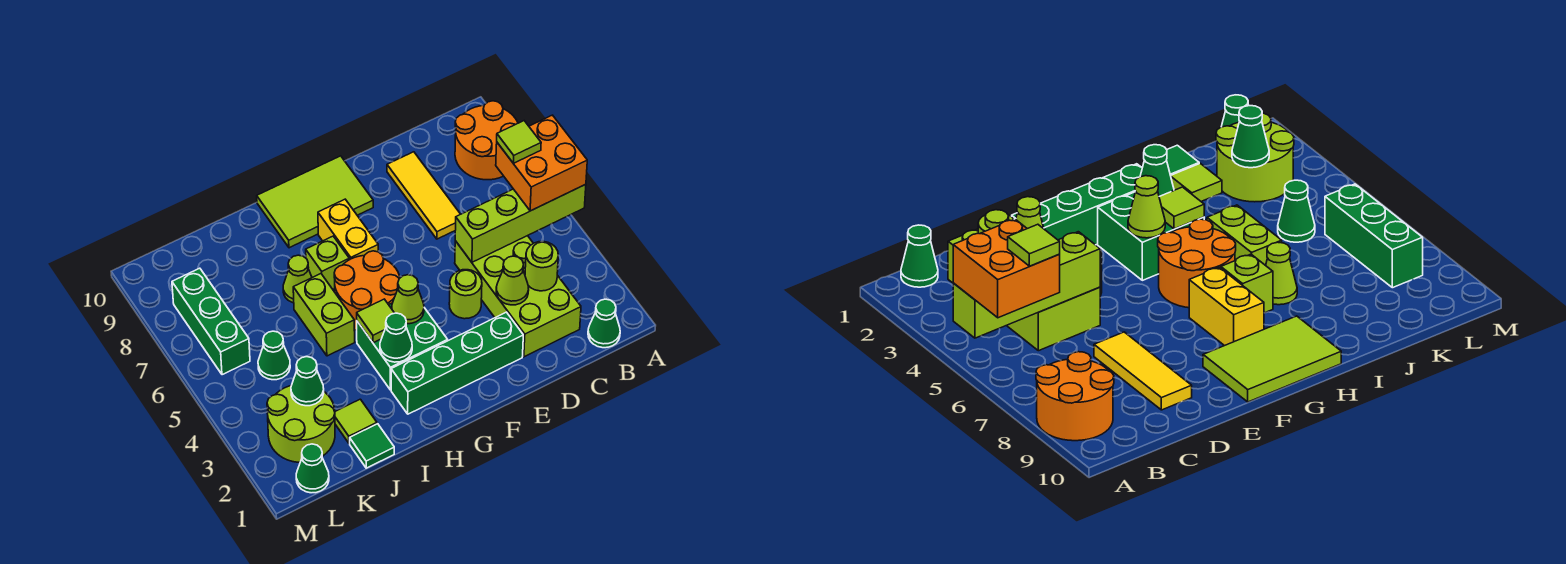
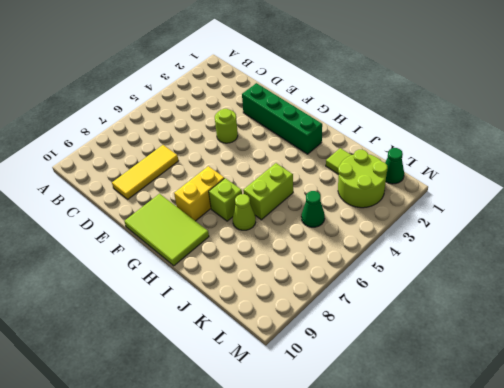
none -> orange 2x2 round brick [455,101,518,180]
none -> green 1x1 cone [588,299,620,348]
none -> lime 2x4 brick [455,236,581,357]

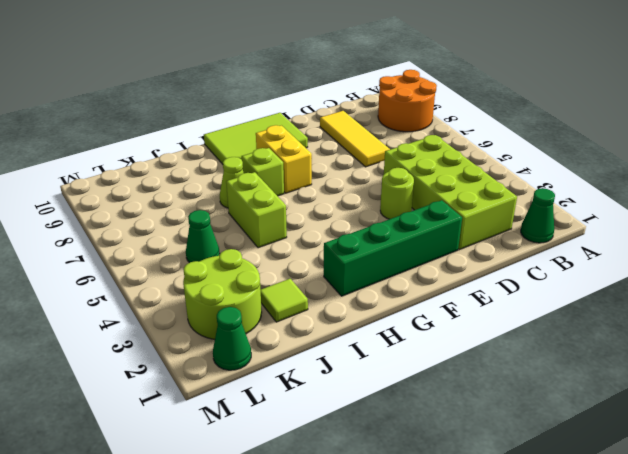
none -> green 2x2 brick [357,303,448,390]
none -> orange 2x2 round brick [334,251,400,330]
none -> green 1x1 tile [350,424,394,468]

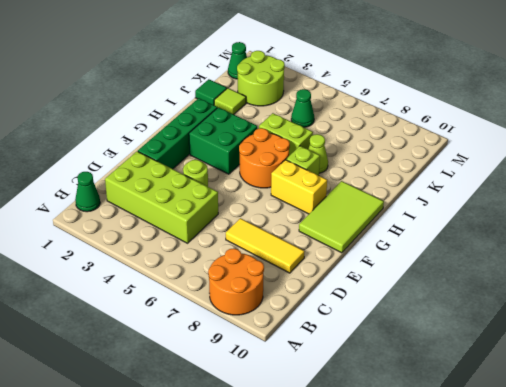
none -> green 1x3 brick [172,268,250,375]
none -> lime 1x4 brick [455,184,586,262]
none -> lime 1x1 round brick [525,242,558,291]

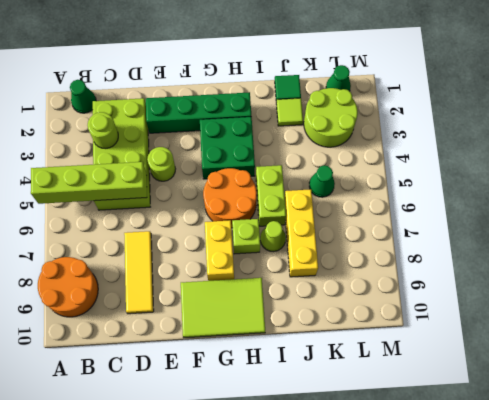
yellow 1x3 brick [285,189,318,277] -> none
none -> green 1x3 brick [172,268,250,375]
none -> lime 1x1 cone [496,256,529,305]
none -> lime 1x1 cone [392,275,424,324]

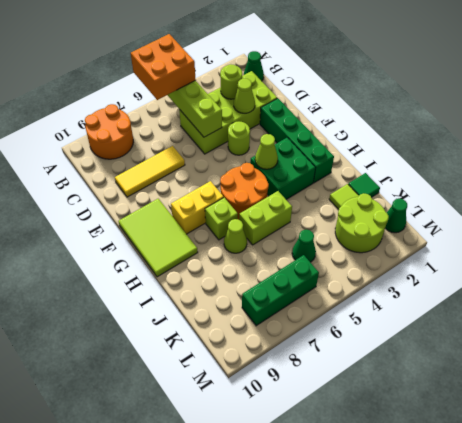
none -> green 1x1 cone [380,313,412,362]
none -> lime 1x1 tile [357,299,394,343]
none -> green 1x1 cone [291,357,324,406]

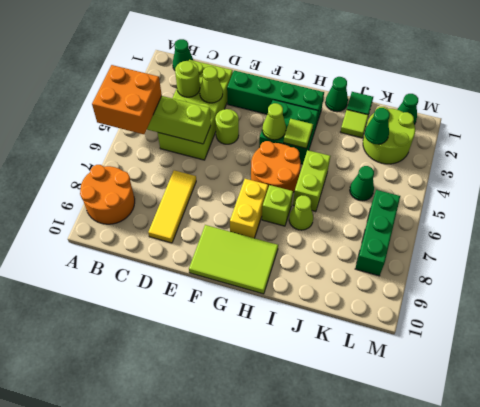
green 1x1 cone [325,77,348,112] -> green 1x1 cone moved to [380,313,412,362]
none -> lime 1x1 tile [497,121,541,163]

